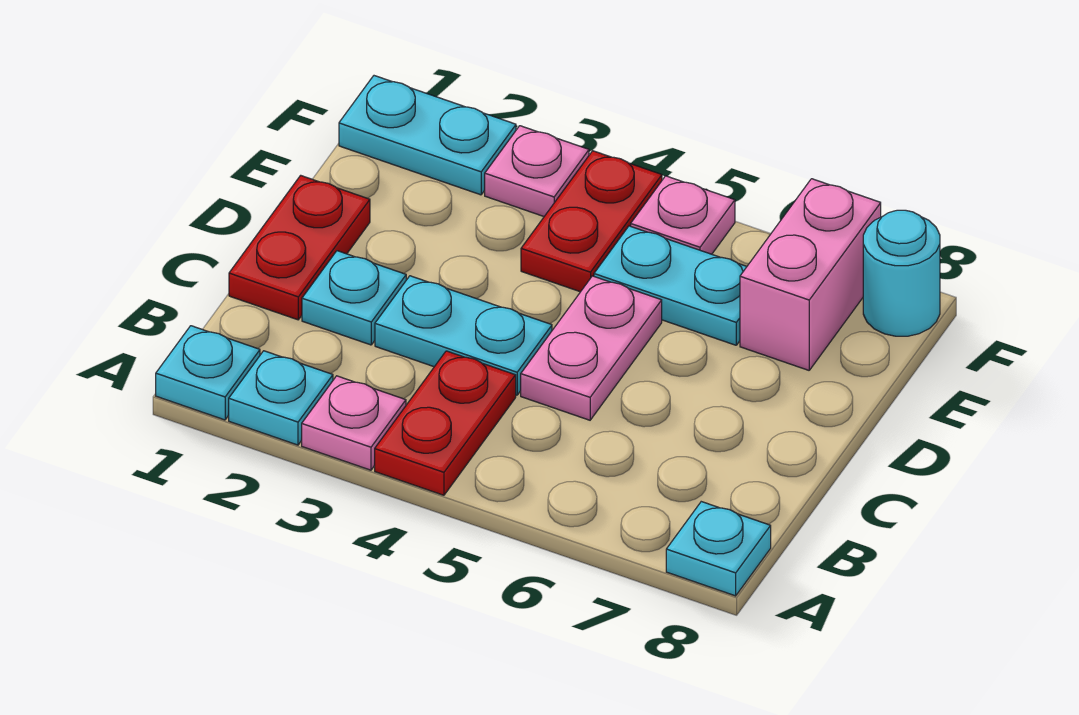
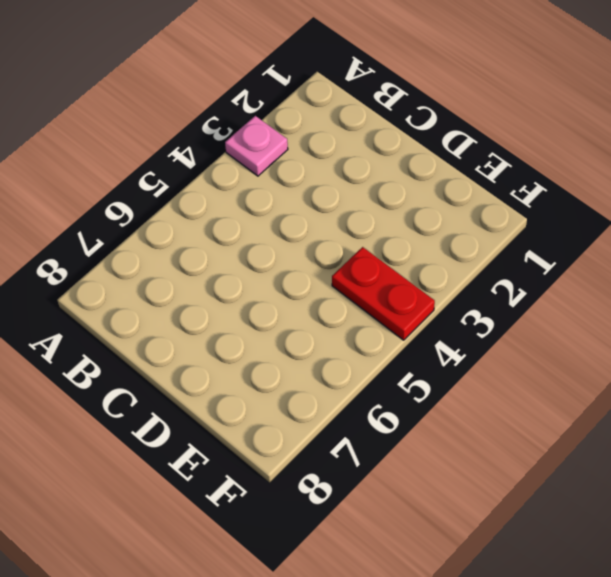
none -> cyan 1x1 plate [156,326,260,420]
none -> cyan 1x1 plate [229,351,333,445]
none -> red 1x2 plate [375,351,516,495]

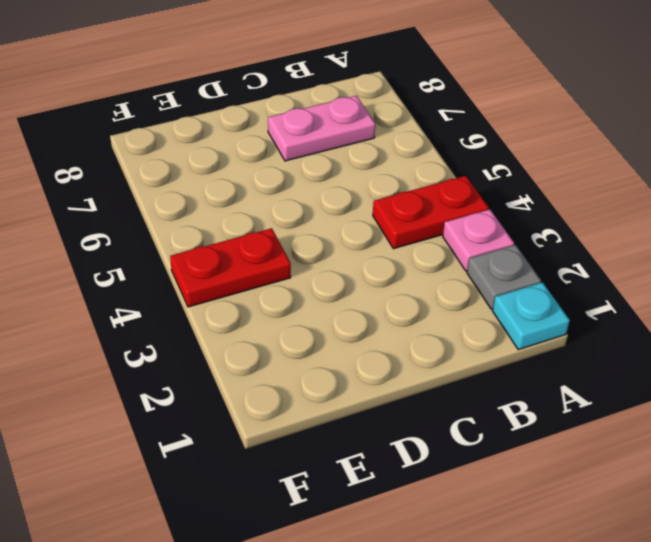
grey 1x1 plate [467,245,541,309] -> cyan 1x1 plate [229,351,333,445]
pink 1x2 plate [268,96,375,161] -> pink 1x2 plate moved to [521,276,662,420]
none -> cyan 1x1 plate [666,502,771,596]
none -> red 1x2 plate [229,175,370,320]
none -> cyan 1x1 plate [302,251,406,345]

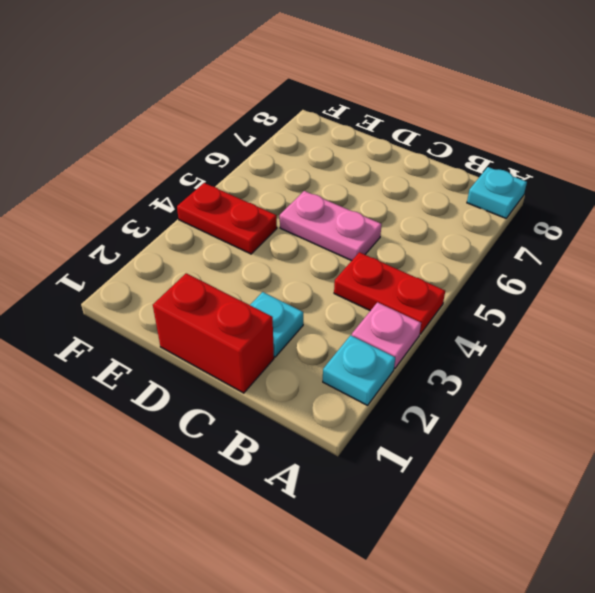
red 1x2 brick [153,273,274,393] -> red 1x2 plate [229,175,370,320]
none -> cyan 1x1 plate [156,326,260,420]
none -> cyan 1x2 plate [375,276,552,395]
none -> cyan 1x2 plate [594,226,747,345]

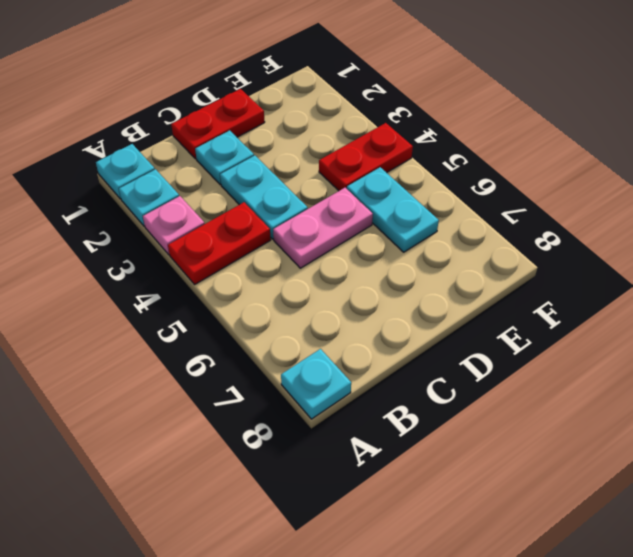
none -> pink 1x2 brick [740,179,881,370]
none -> cyan 1x2 plate [339,76,516,195]
none -> pink 1x1 plate [485,126,589,216]

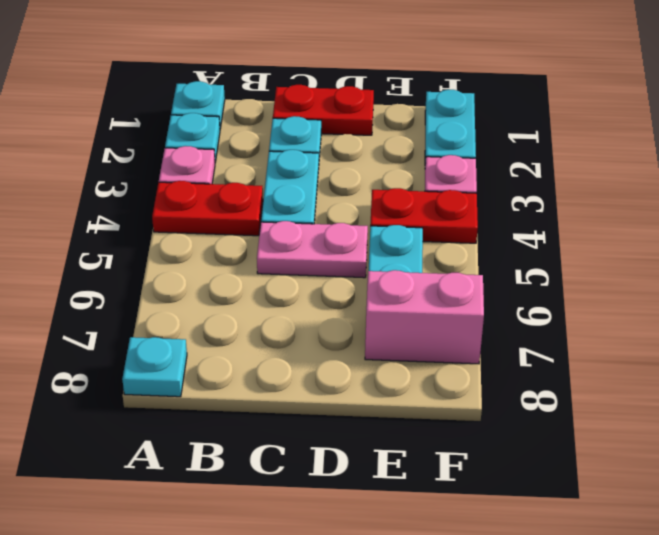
none -> pink 1x1 plate [631,176,735,254]
none -> cyan 1x1 round brick [863,210,940,336]

